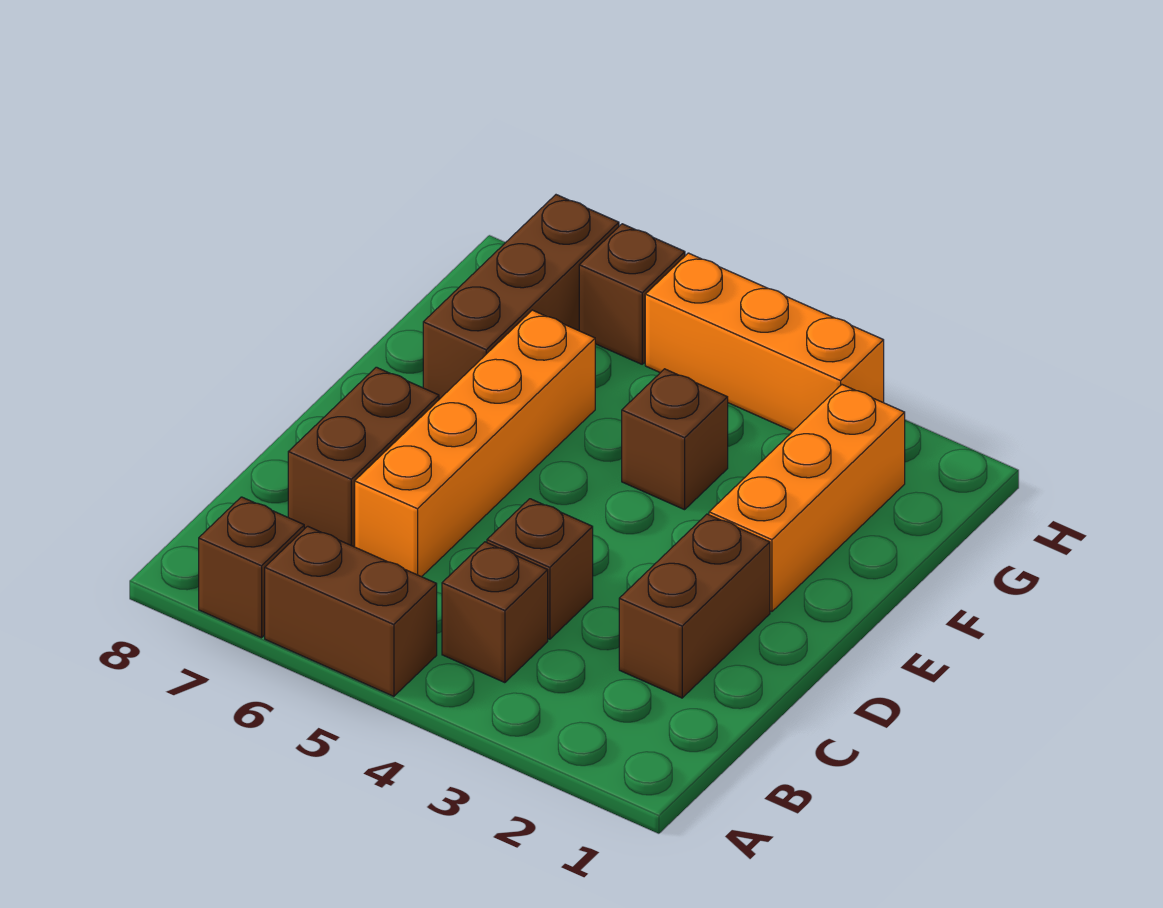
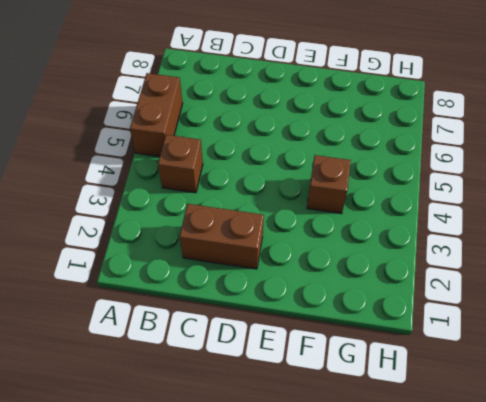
none -> brown 1x1 brick [199,497,304,638]
none -> brown 1x1 brick [487,499,593,639]
none -> orange 1x4 brick [355,310,595,577]

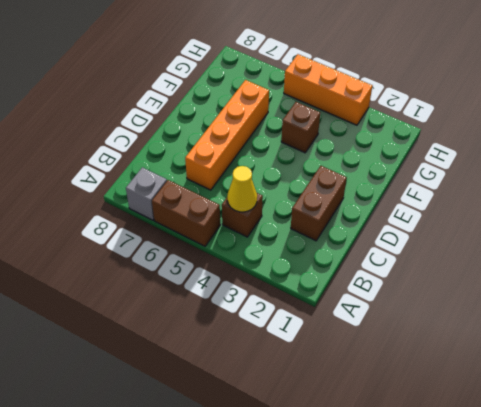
grey 1x1 brick [126,167,167,220] -> brown 1x1 brick [199,497,304,638]
yellow 1x1 cone [227,166,257,212] -> none
none -> brown 1x1 brick [487,499,593,639]
none -> brown 1x2 brick [288,367,439,547]
none -> orange 1x3 brick [709,385,905,611]

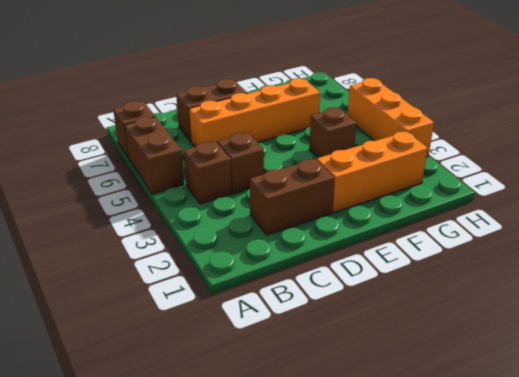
none -> brown 1x3 brick [423,195,619,399]
none -> brown 1x1 brick [579,224,685,364]

